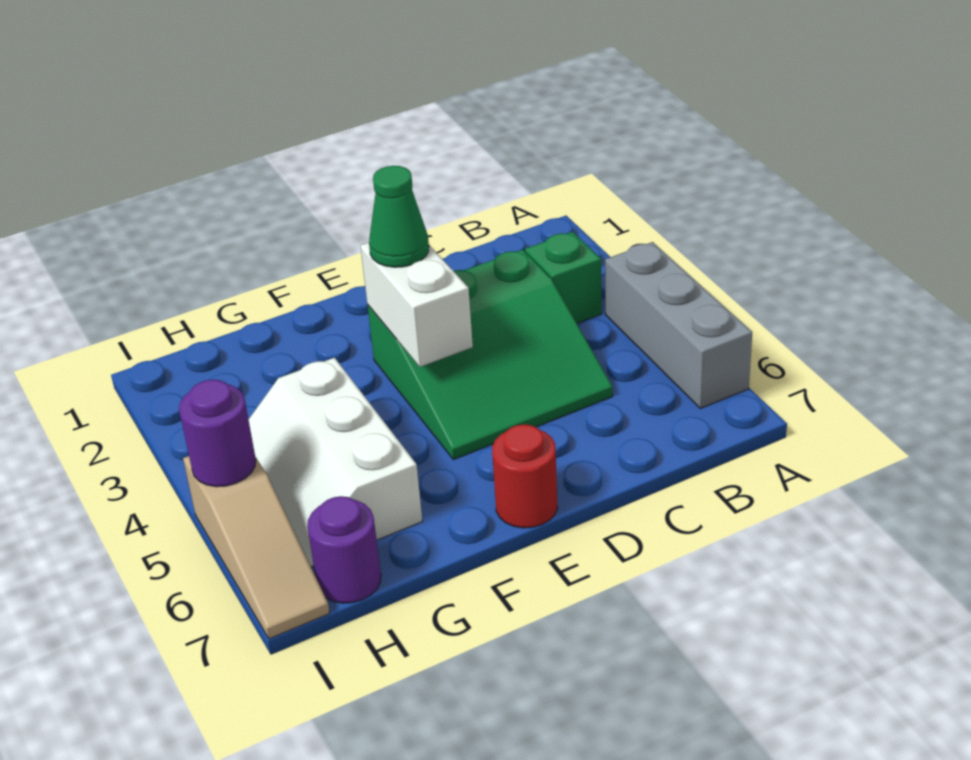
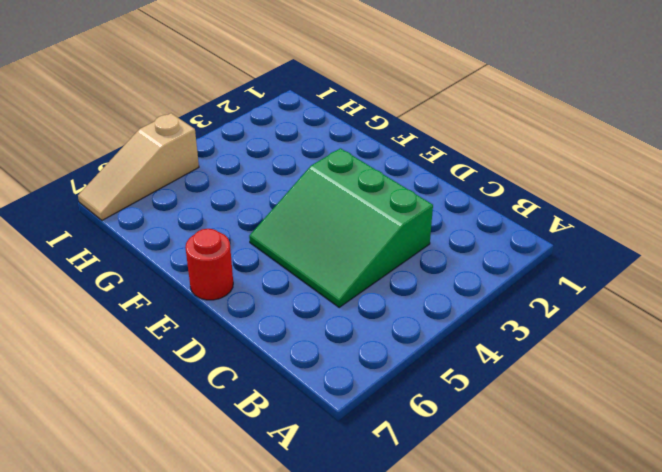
none -> grey 1x3 brick [605,242,752,409]
none -> green 1x1 brick [525,232,602,323]

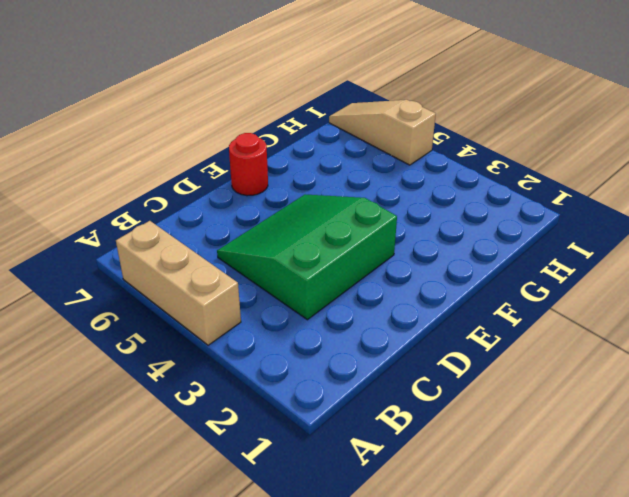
tan 1x3 brick [116,221,241,345] -> grey 1x3 brick [605,242,752,409]
none -> green 1x1 brick [525,232,602,323]
none -> white 2x3 slope [248,358,422,567]

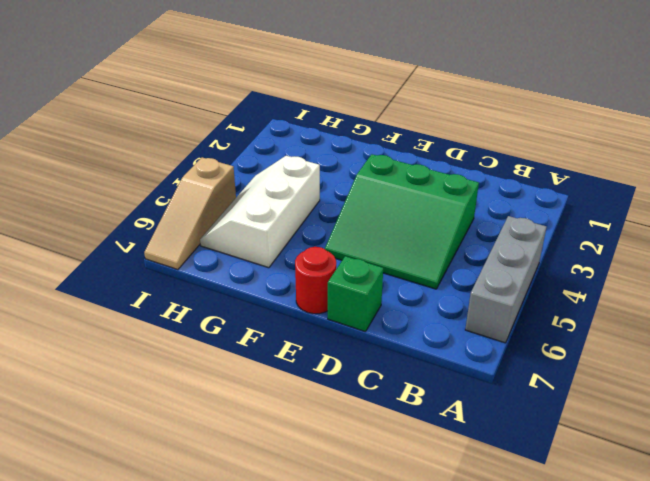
green 1x1 brick [328,256,383,332] -> green 1x1 brick moved to [525,232,602,323]
none -> purple 1x1 round brick [307,496,381,603]
none -> white 1x2 brick [360,242,473,367]

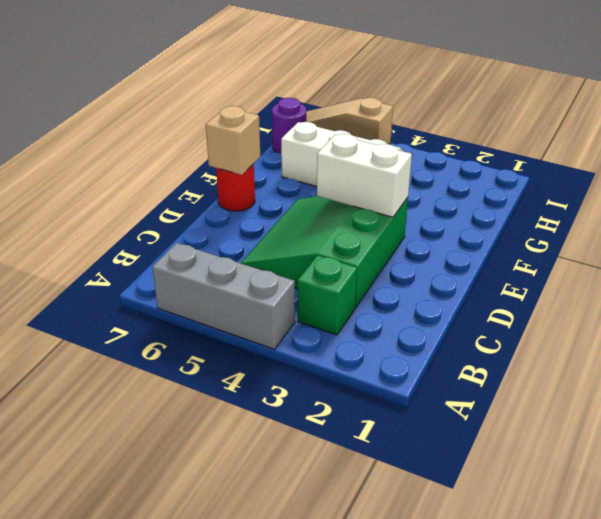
tan 1x1 brick [206,106,260,175] -> none
none -> purple 1x1 round brick [179,380,256,487]
none -> green 1x1 cone [369,166,429,267]

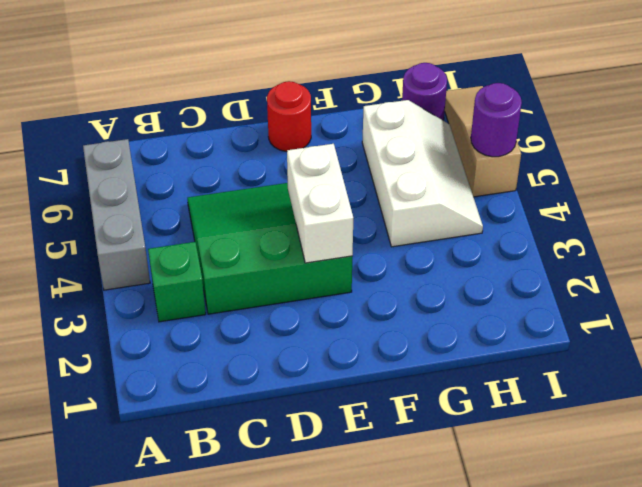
none -> green 1x1 cone [369,166,429,267]

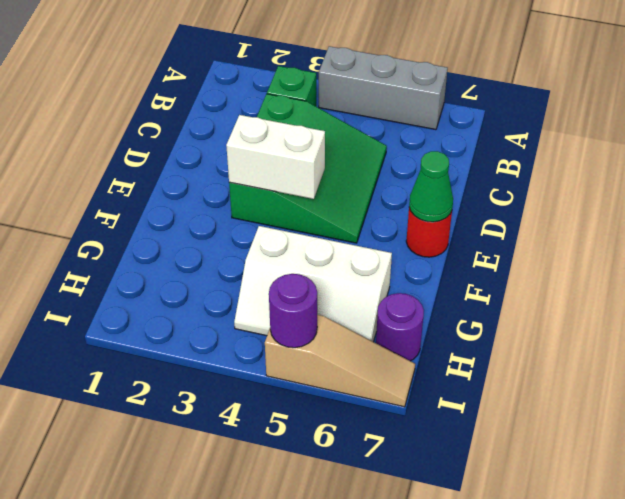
green 1x1 cone [409,151,453,222] -> green 1x1 cone moved to [369,166,429,267]

